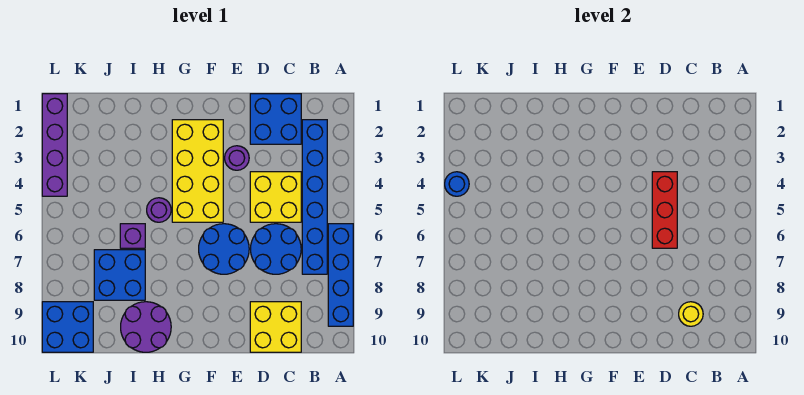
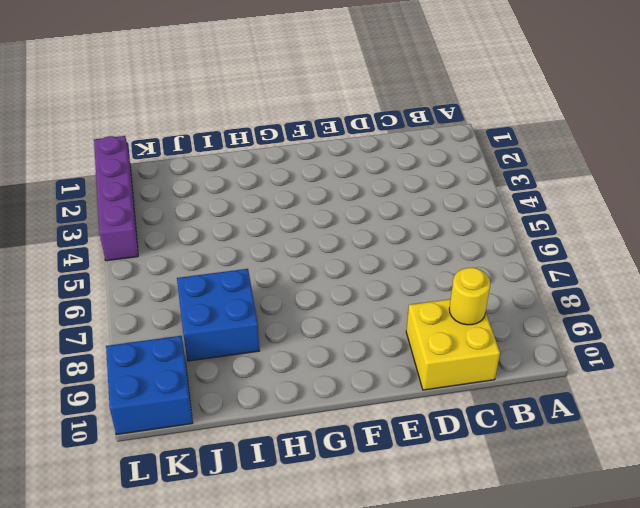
none -> blue 1x4 brick [328,224,353,326]
none -> blue 1x6 brick [302,120,327,274]
none -> blue 2x2 brick [250,94,301,144]

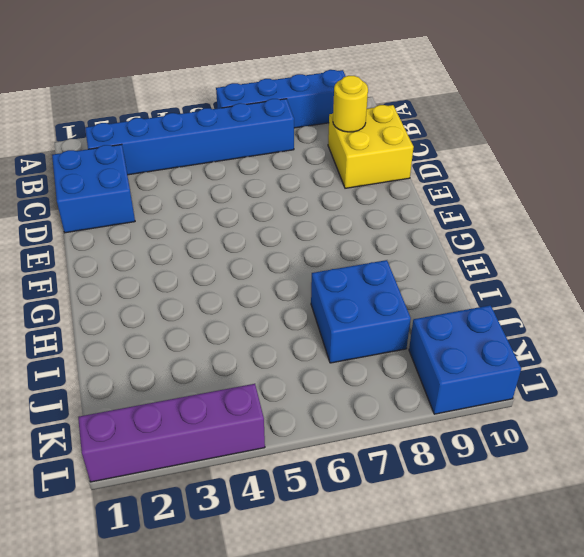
none -> yellow 2x2 brick [250,172,301,222]
none -> blue 2x2 round brick [251,224,301,274]
none -> purple 1x1 round brick [225,146,249,170]

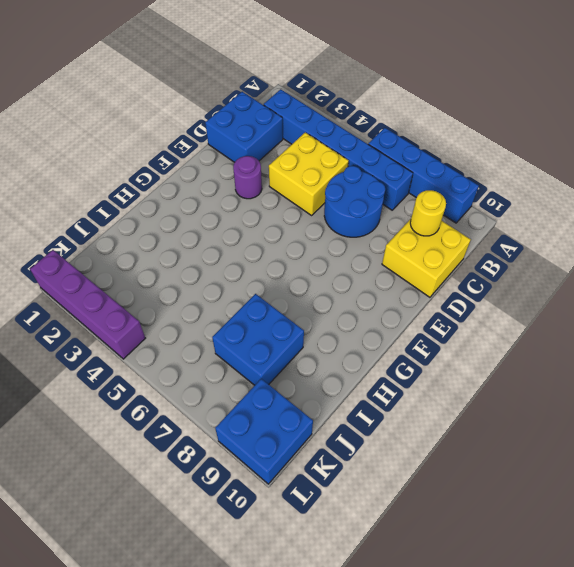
none -> blue 2x2 round brick [199,224,249,274]
none -> yellow 2x4 brick [172,120,223,222]
none -> purple 1x1 round brick [147,198,171,222]

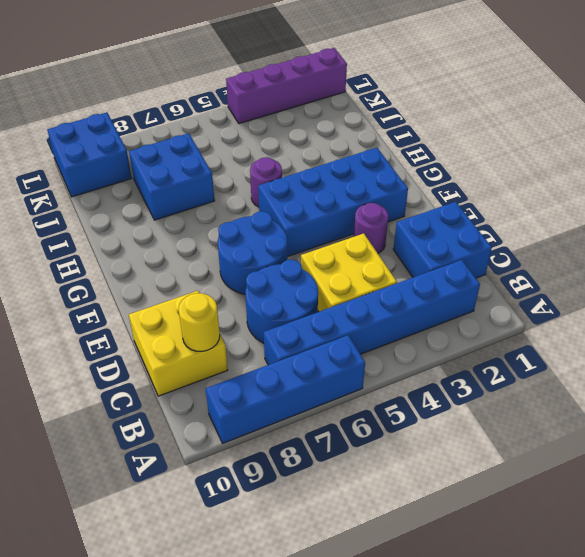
blue 2x4 brick [258,148,408,257] -> yellow 2x4 brick [172,120,223,222]
none -> purple 2x2 round brick [121,302,171,352]
none -> purple 1x1 brick [120,224,145,248]
none -> red 1x3 brick [652,172,677,248]

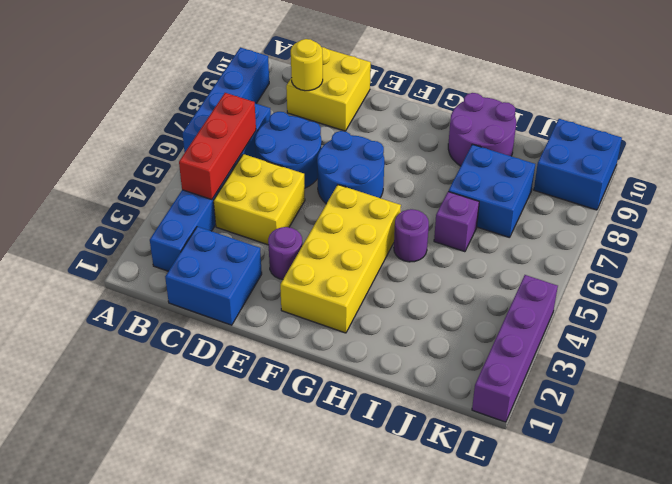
red 1x3 brick [179,93,256,200] -> red 1x3 brick moved to [652,172,677,248]
none -> blue 1x1 round brick [445,172,469,196]

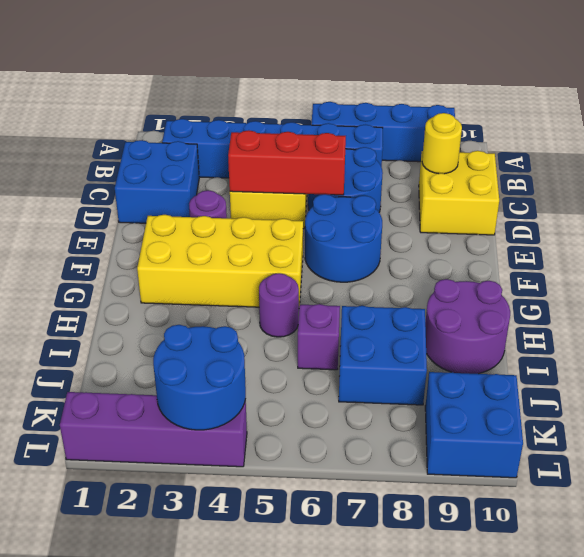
blue 2x2 round brick [153,325,246,430] -> blue 1x1 round brick [445,172,469,196]

